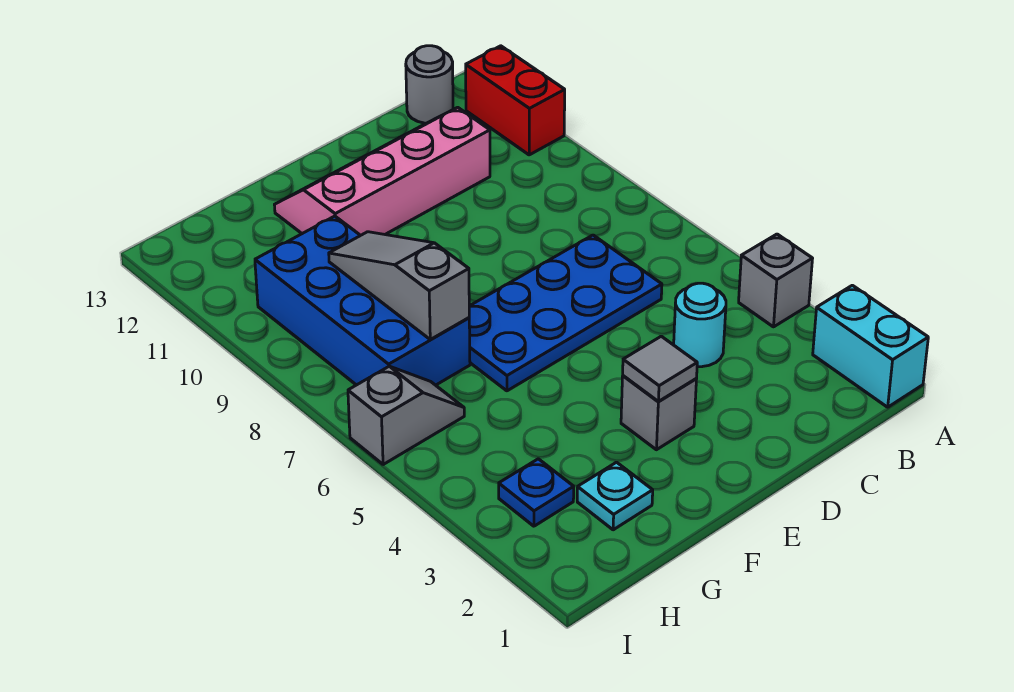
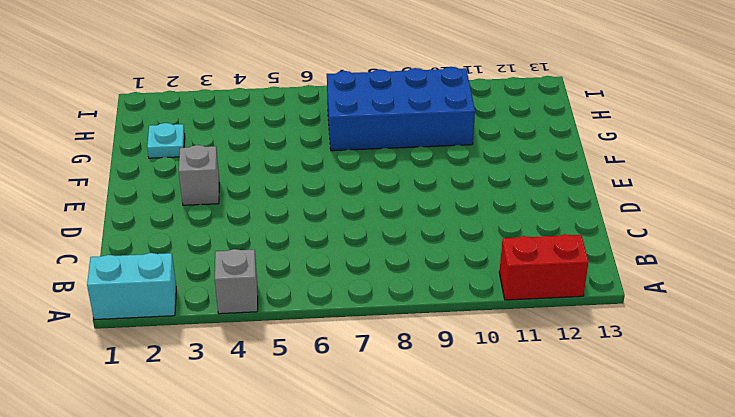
none -> grey 1x1 round brick [406,46,453,123]
none -> cyan 1x1 round brick [674,283,726,367]
none -> blue 2x4 plate [469,235,662,391]

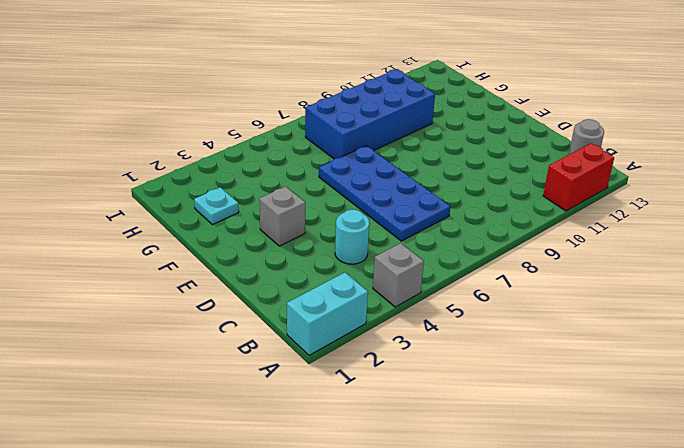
none -> pink 2x4 slope [275,107,490,235]
none -> blue 1x1 plate [499,459,574,526]
none -> grey 1x2 slope [348,366,464,465]

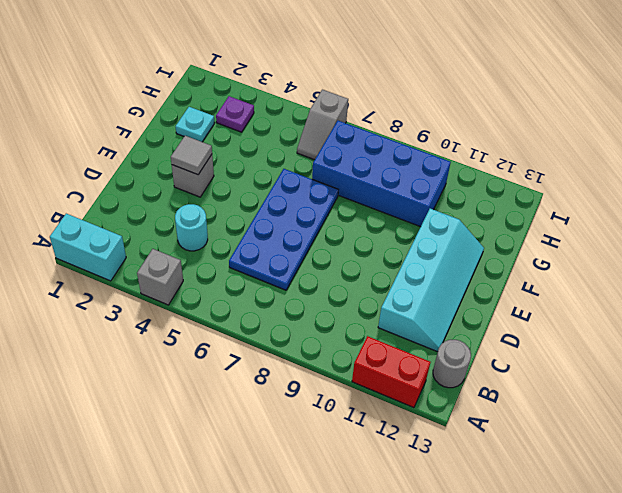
cyan 2x4 slope [378,209,484,352] -> pink 2x4 slope [275,107,490,235]
purple 1x1 plate [216,96,254,132] -> blue 1x1 plate [499,459,574,526]
none -> grey 1x3 slope [329,232,469,339]

